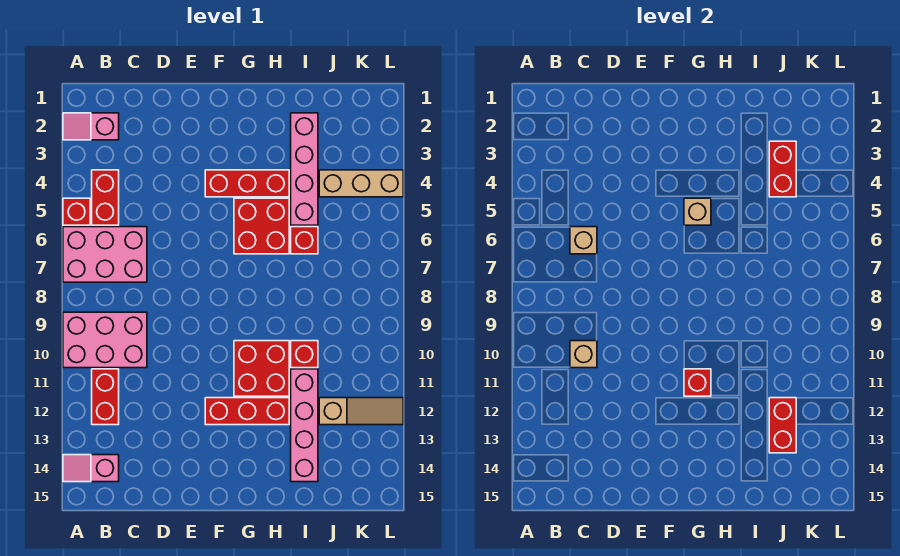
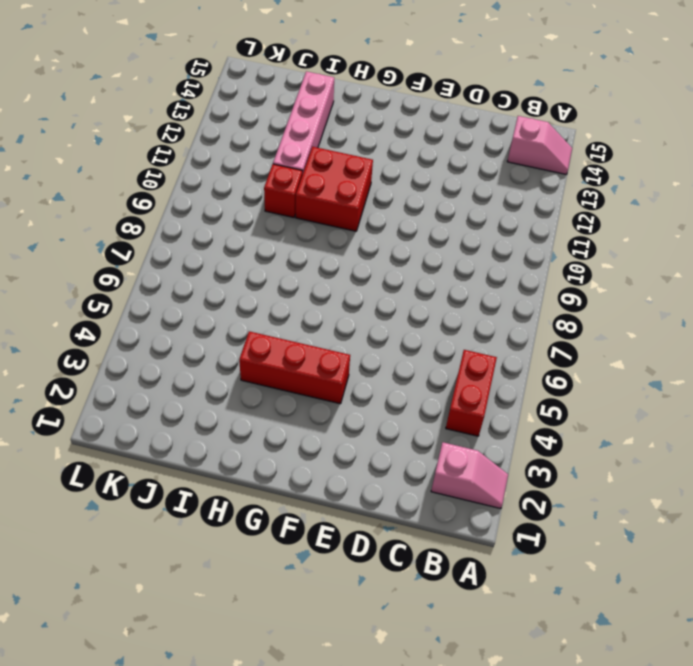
none -> red 1x1 brick [63,198,90,225]
none -> pink 2x3 brick [63,227,147,282]
none -> pink 2x3 brick [63,312,147,368]

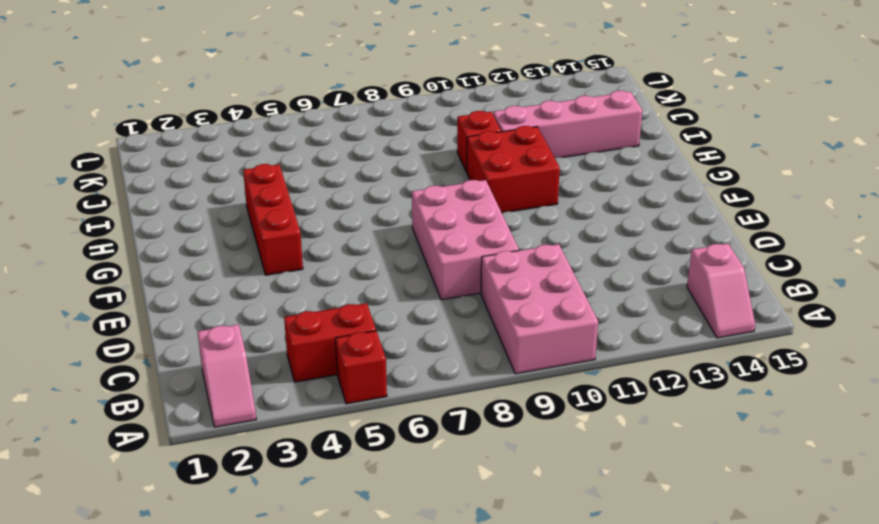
pink 2x3 brick [412,180,519,300] -> pink 2x3 brick moved to [63,227,147,282]
none -> red 1x2 brick [92,369,119,425]
none -> red 1x3 brick [205,398,289,425]
none -> red 2x2 brick [234,198,289,254]

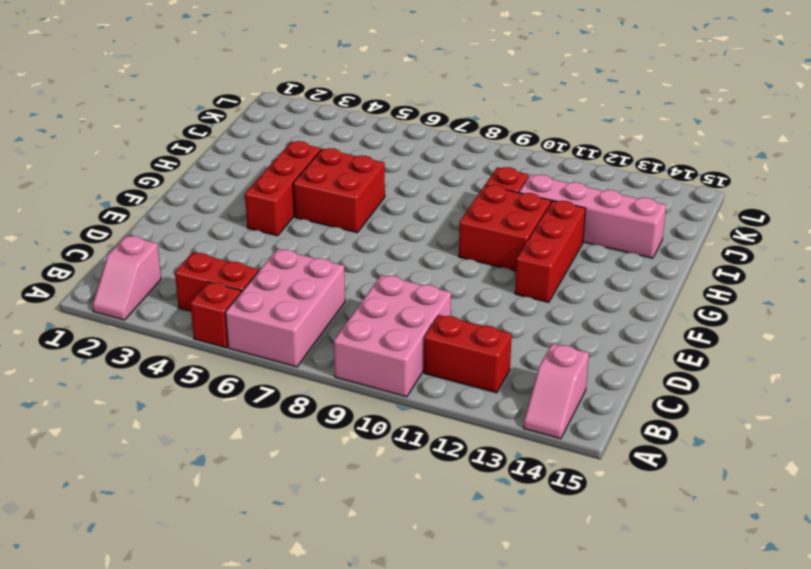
none -> pink 1x4 brick [291,113,318,225]
none -> red 1x1 brick [291,227,318,254]
none -> tan 1x3 brick [319,170,403,197]

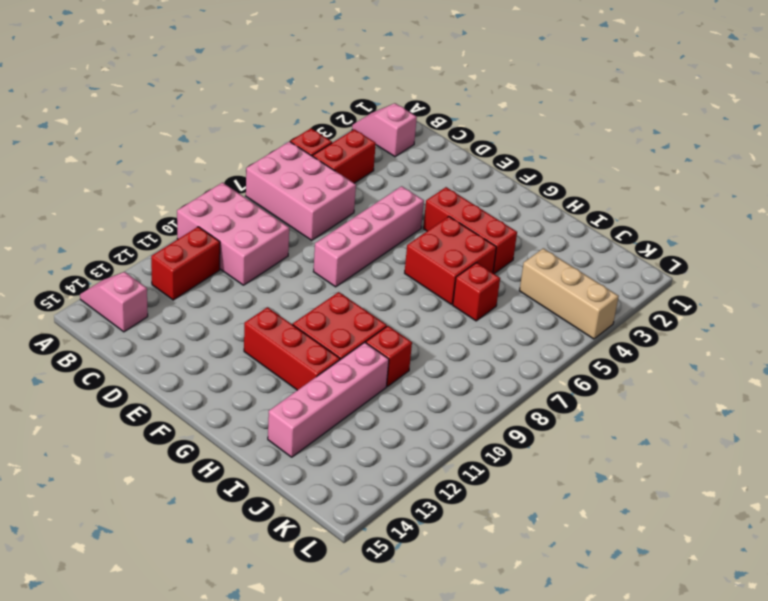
pink 1x4 brick [313,186,424,287] -> pink 1x4 brick moved to [291,113,318,225]
none -> tan 1x3 slope [319,398,403,425]
none -> tan 1x1 brick [570,227,597,254]
none -> tan 1x1 brick [570,341,597,368]

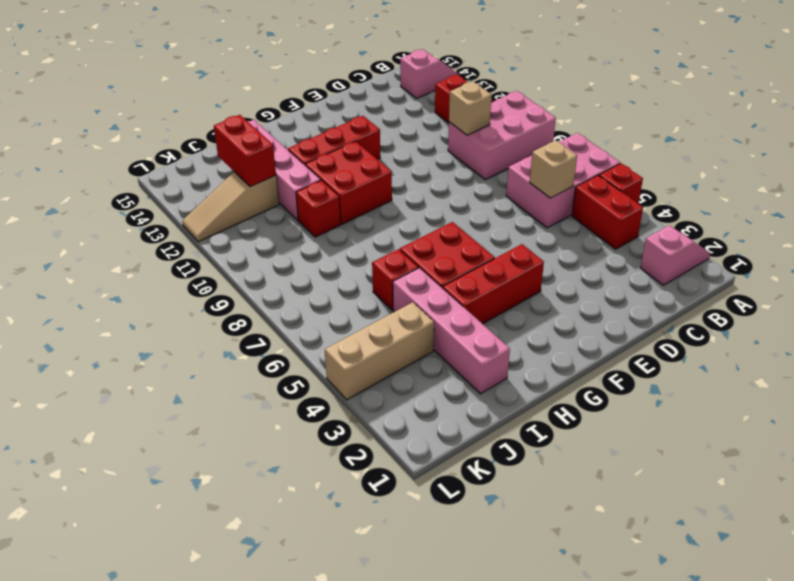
none -> tan 1x1 brick [684,198,711,225]
none -> red 1x1 brick [684,369,711,396]
none -> red 1x2 brick [769,141,796,197]

